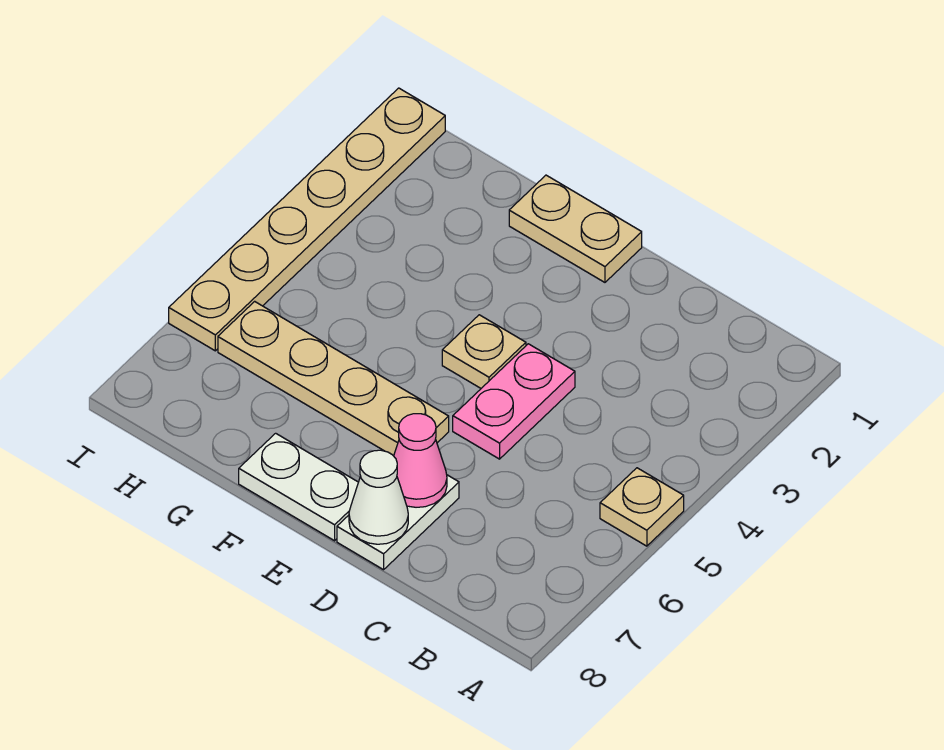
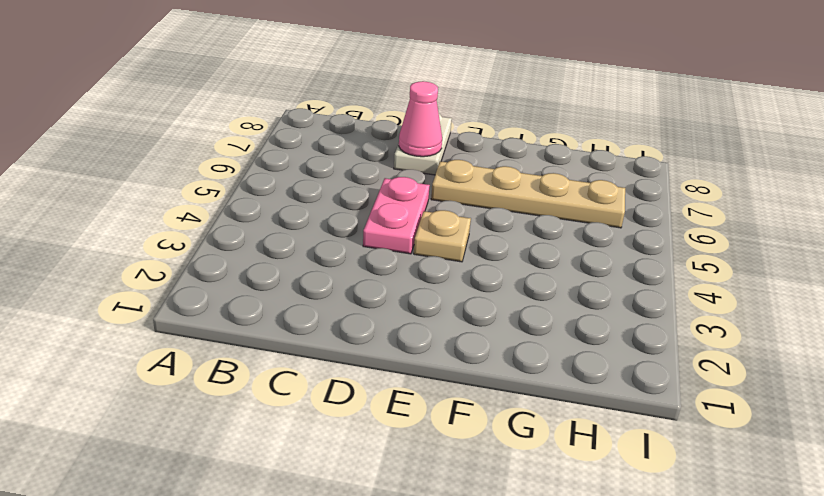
none -> tan 1x1 plate [600,468,684,546]
none -> tan 1x2 plate [509,175,642,282]

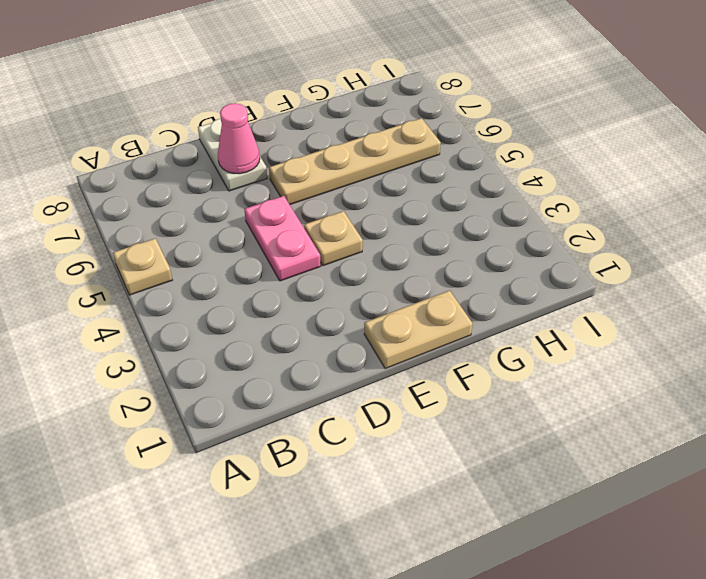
none -> white 1x2 plate [239,433,358,541]
none -> tan 1x6 plate [169,88,445,351]

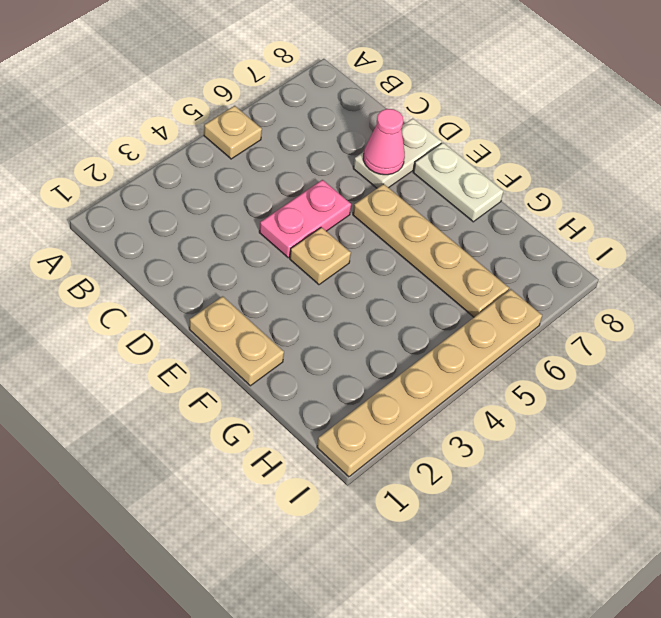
none -> white 1x1 cone [349,450,408,544]

